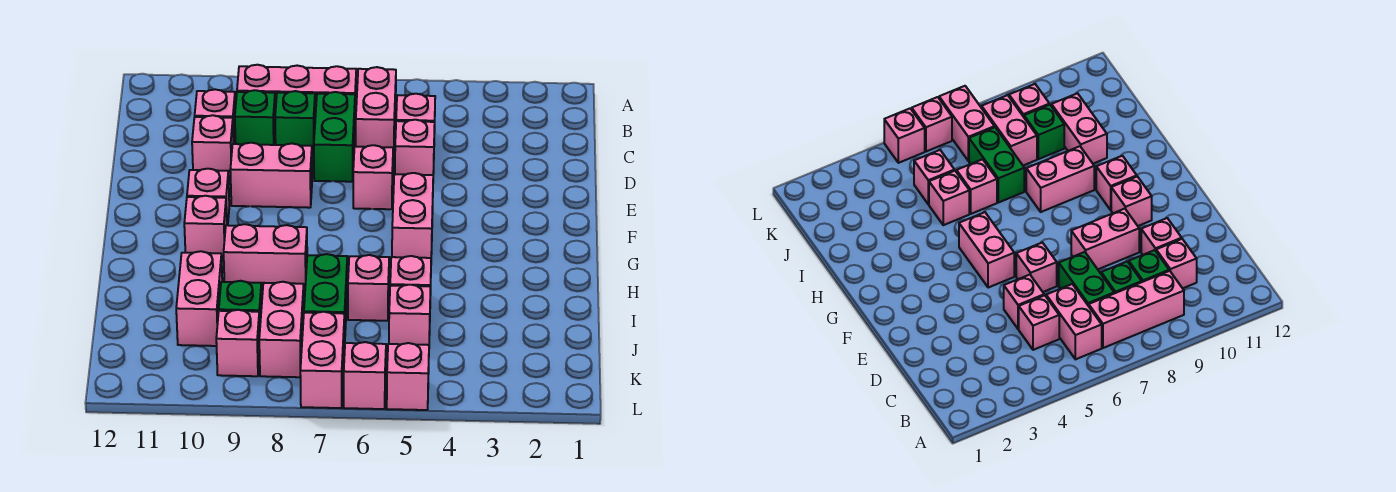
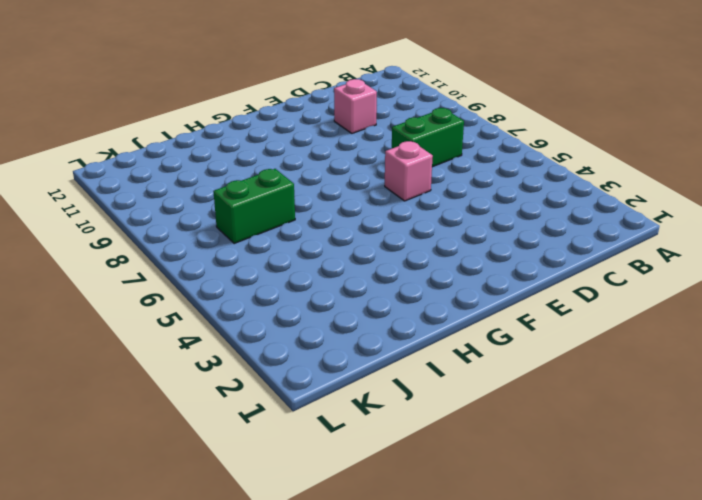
none -> pink 1x2 brick [356,67,396,156]
none -> pink 1x3 brick [237,65,356,121]
none -> pink 1x1 brick [396,94,435,133]

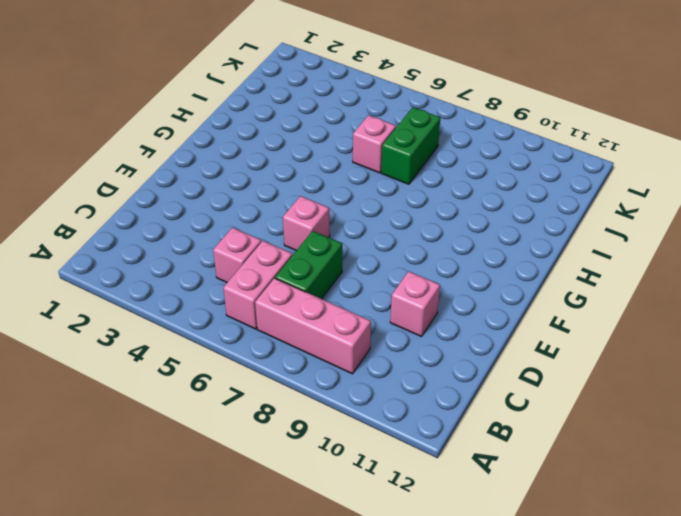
none -> green 1x1 brick [275,91,315,154]
none -> green 1x1 brick [235,90,275,145]
none -> pink 1x1 brick [195,89,235,144]

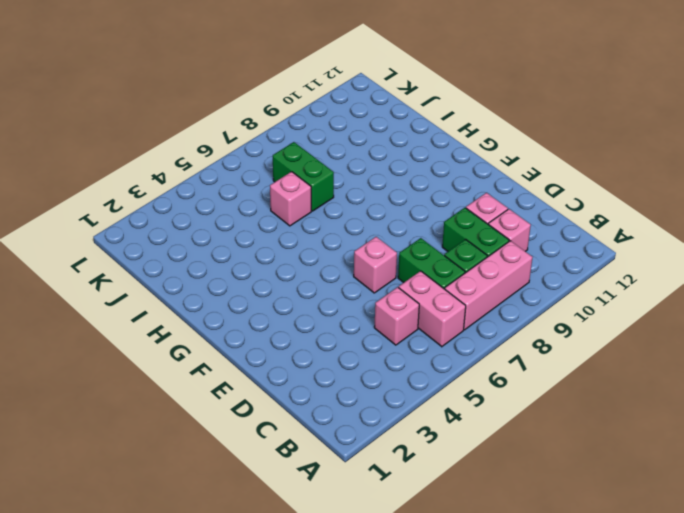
green 1x2 brick [442,208,509,257] -> green 1x1 brick [235,90,275,145]
none -> pink 1x1 brick [395,120,435,175]
none -> pink 1x2 brick [230,143,312,208]
none -> pink 1x2 brick [392,173,433,258]

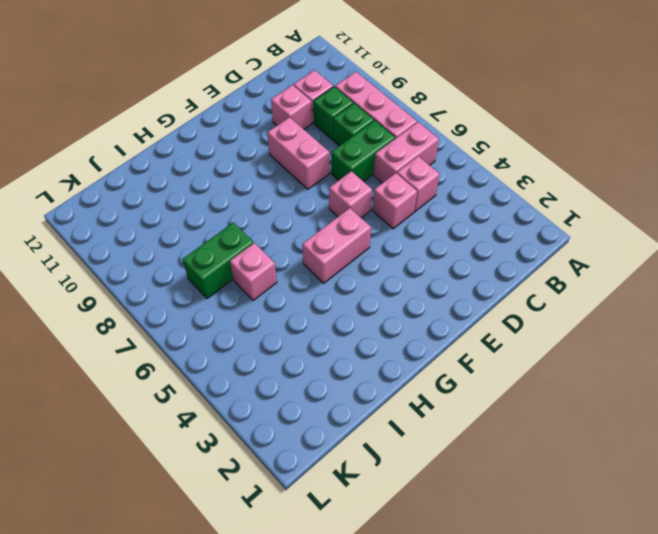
none -> pink 1x1 brick [187,169,229,225]
none -> pink 1x1 brick [184,196,227,261]
none -> pink 1x2 brick [224,224,307,290]

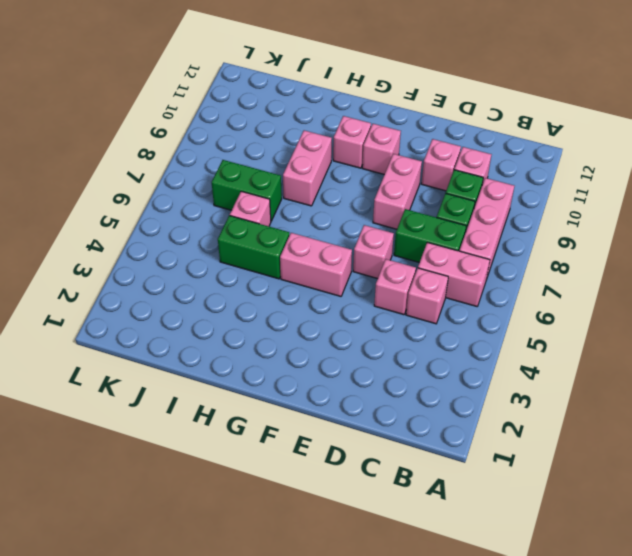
green 1x2 brick [218,216,289,279] -> pink 1x1 brick [390,256,431,295]
none -> pink 1x2 brick [176,251,222,346]
none -> pink 1x1 brick [389,285,431,345]
none -> pink 1x2 brick [259,282,304,377]

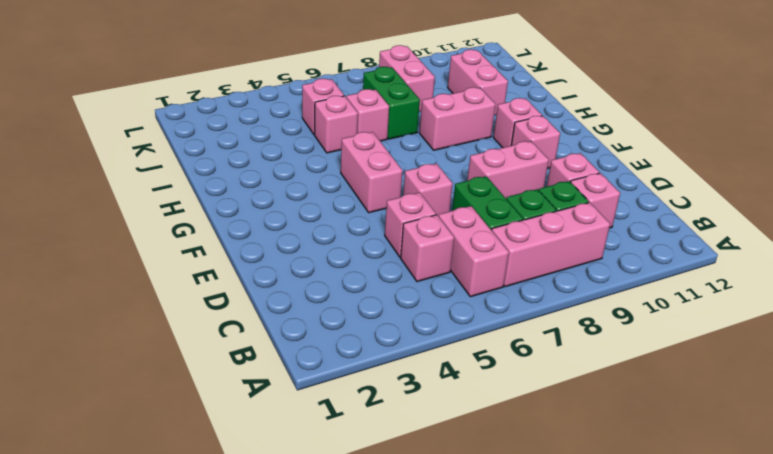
none -> green 1x1 brick [219,281,262,324]
none -> pink 1x2 brick [300,312,345,408]
none -> pink 1x1 brick [216,310,260,376]

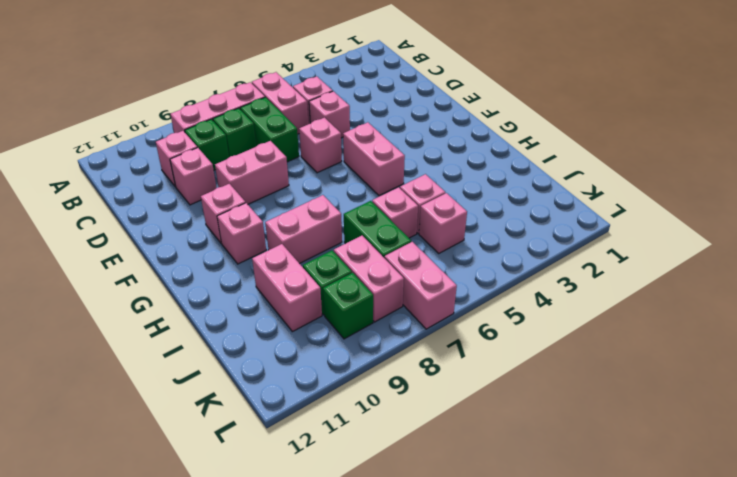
green 1x1 brick [323,273,373,339] -> pink 1x1 brick [216,310,260,376]
none -> pink 1x1 brick [387,343,429,410]
none -> pink 1x1 brick [344,342,386,409]

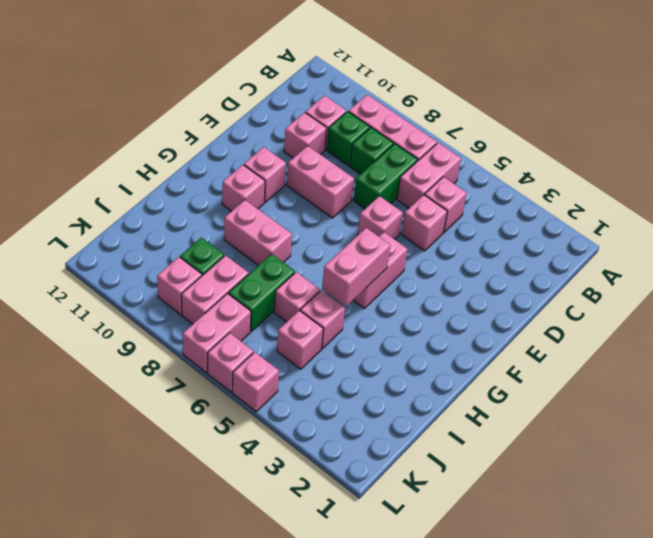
pink 1x2 brick [322,228,390,306] -> pink 1x2 brick moved to [176,251,222,346]

